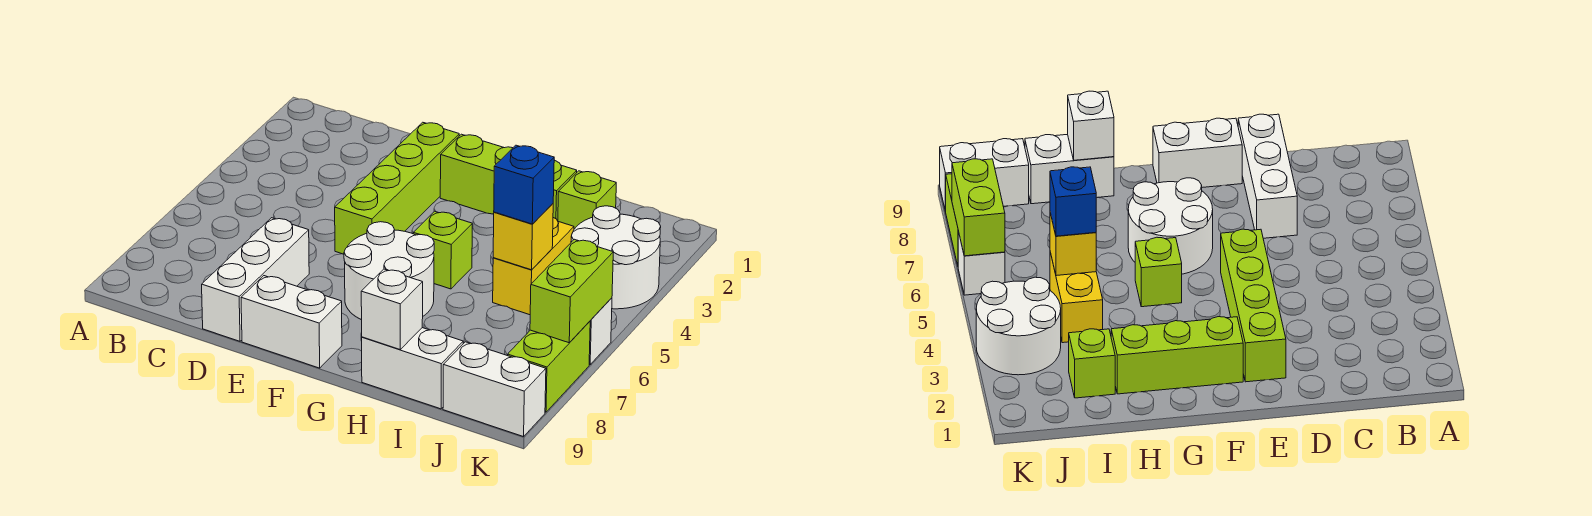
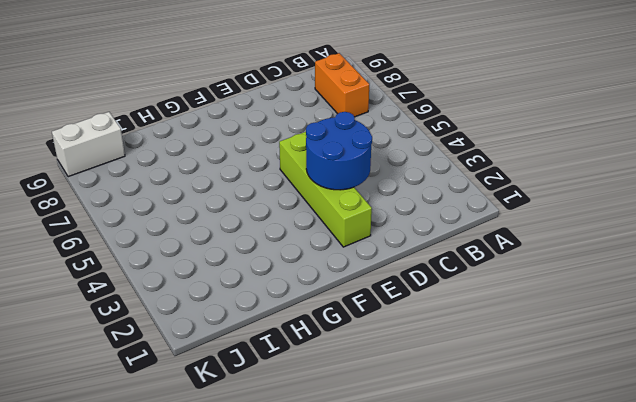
orange 1x2 brick [315,53,369,117] -> none
blue 2x2 round brick [306,112,372,190] -> none
none -> white 1x3 brick [202,218,309,341]
none -> white 1x2 brick [241,276,342,368]
none -> lime 1x3 brick [440,134,577,221]

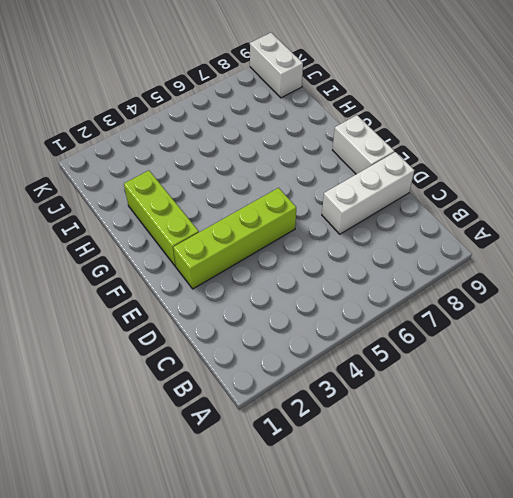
none -> white 2x2 round brick [344,222,434,320]
none -> lime 1x1 brick [413,211,472,289]
none -> white 1x2 brick [362,328,463,409]

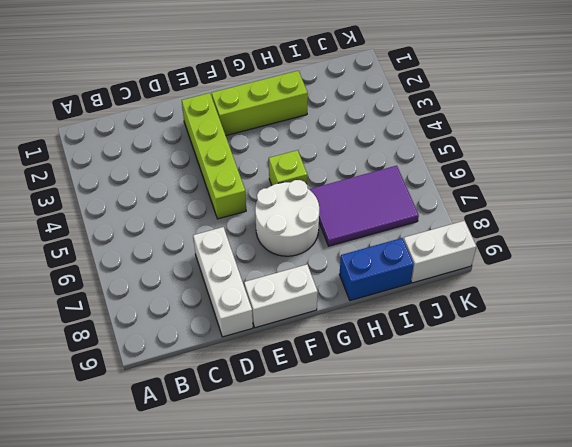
purple 2x3 tile [309,166,419,246] -> none
blue 1x2 brick [339,238,414,301] -> white 1x2 brick [362,328,463,409]
none -> lime 1x1 brick [558,171,616,229]
none -> yellow 1x2 brick [493,218,574,315]
none -> white 2x2 round brick [571,206,661,309]

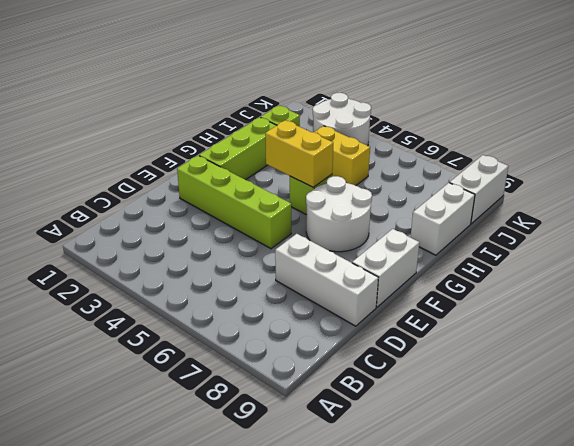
yellow 1x2 brick [265,120,333,187] -> none
none -> white 1x1 brick [589,298,612,365]
none -> lime 1x2 brick [508,321,590,412]
none -> white 1x1 brick [361,269,423,349]

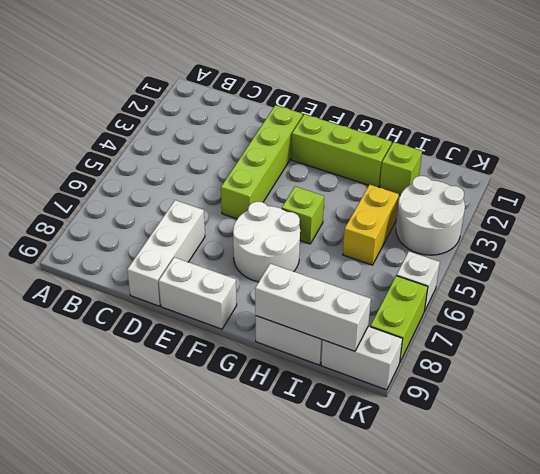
white 1x3 brick [255,263,371,351] -> white 1x1 brick [361,269,423,349]
none -> yellow 1x1 brick [493,204,553,270]
none -> lime 1x2 brick [530,239,613,343]
none -> blue 1x1 brick [494,145,554,224]

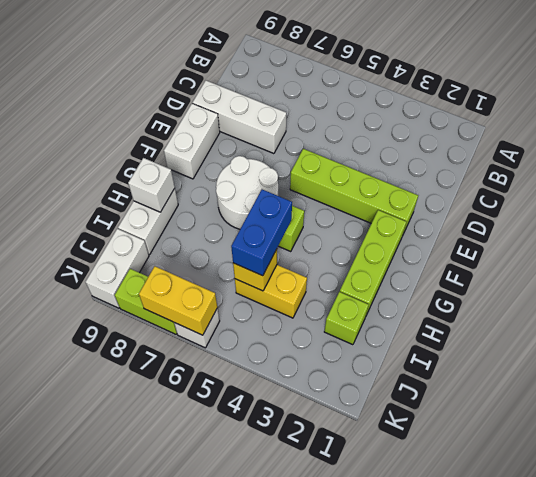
blue 1x2 brick [231,189,292,276] -> blue 1x1 brick [494,145,554,224]
yellow 1x2 brick [139,266,217,335] -> lime 1x2 brick [530,239,613,343]
none -> white 2x2 round brick [571,206,661,309]

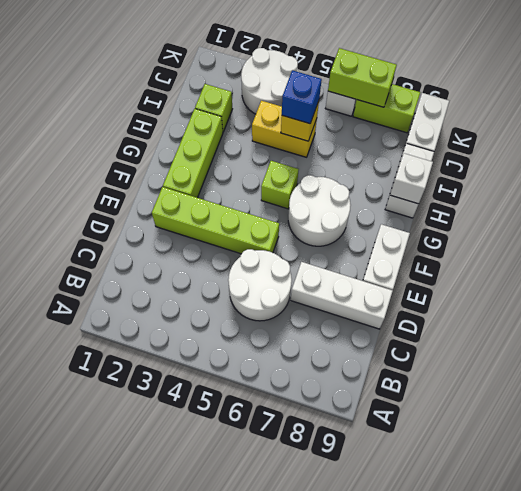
white 2x2 round brick [228,249,292,321] -> none

